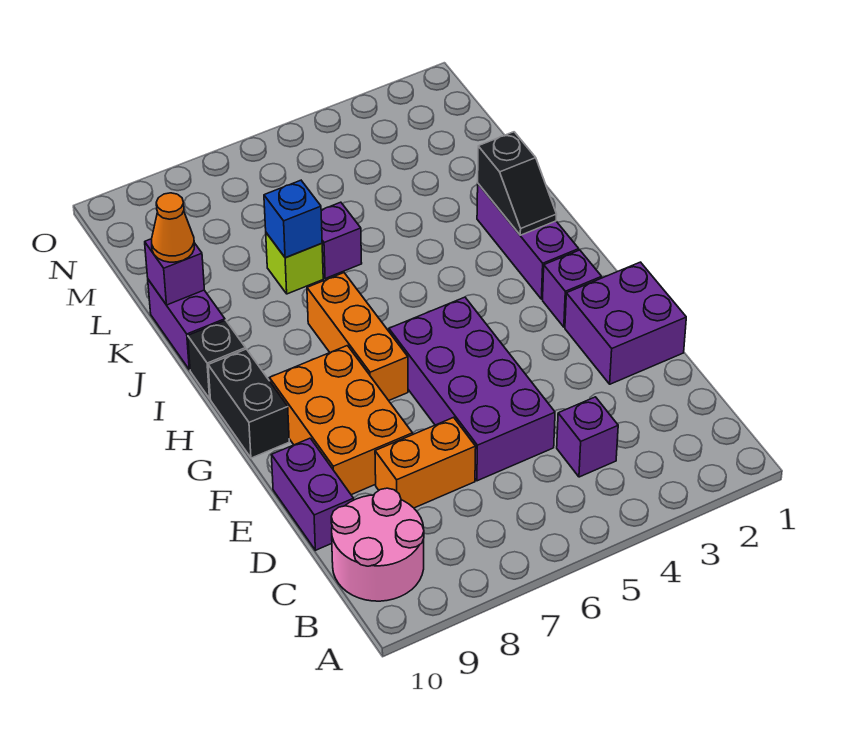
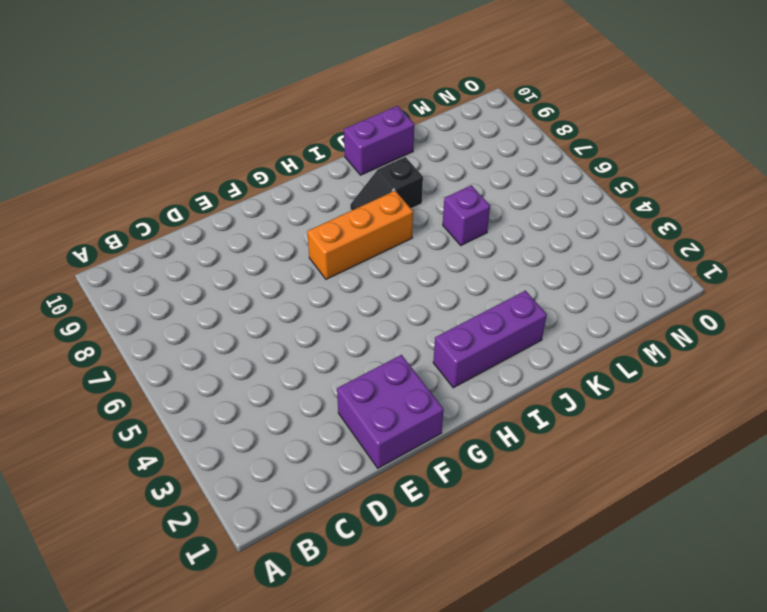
black 1x2 slope [350,157,423,211] -> black 1x2 slope moved to [478,132,557,235]
none -> pink 2x2 round brick [331,488,424,601]
none -> purple 1x1 brick [557,397,618,477]
none -> purple 2x4 brick [389,297,555,481]

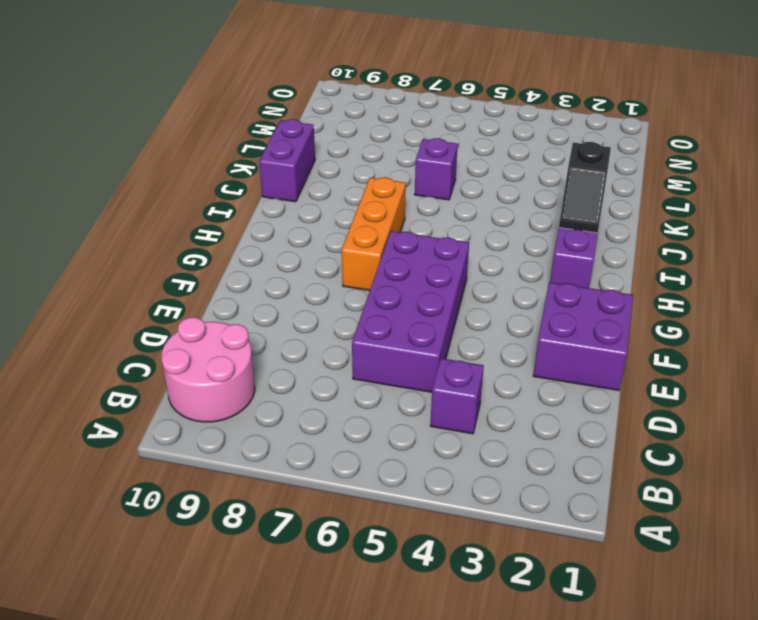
none -> orange 1x2 brick [375,417,476,508]
none -> purple 1x2 brick [271,438,354,550]
none -> orange 2x3 brick [269,346,413,495]

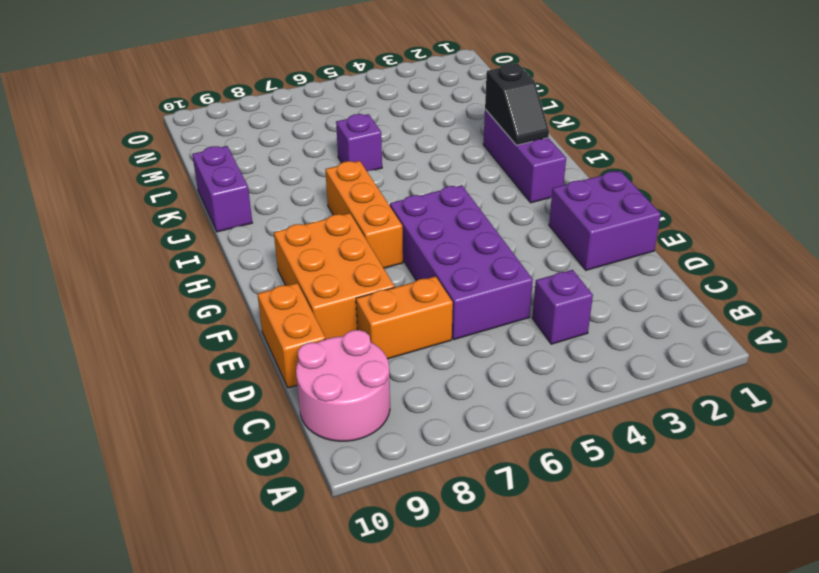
orange 1x2 brick [257,283,326,388] -> purple 1x2 brick [271,438,354,550]
none -> purple 1x1 brick [543,250,602,327]
none -> black 1x2 brick [208,349,289,458]
none -> black 1x1 brick [188,320,246,399]

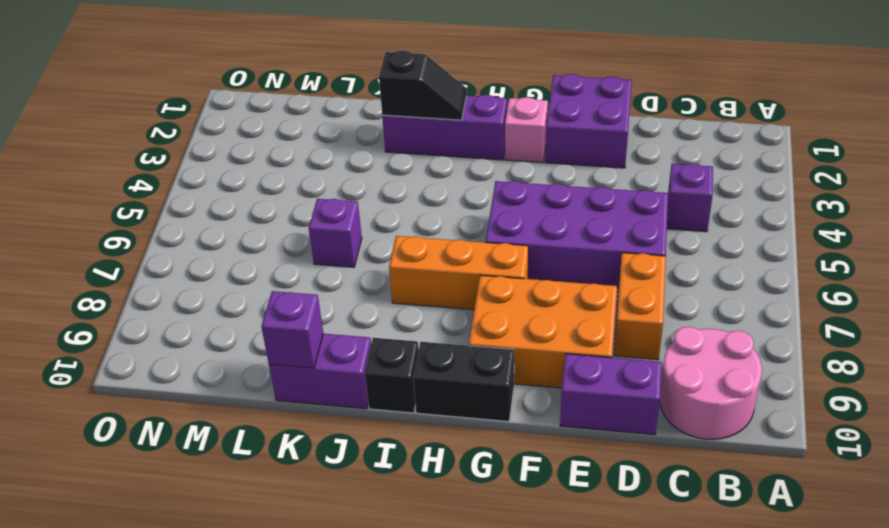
pink 1x1 brick [505,97,548,163] -> purple 1x1 brick [543,250,602,327]
none -> lime 1x1 brick [266,233,323,294]
none -> blue 1x1 brick [264,180,322,258]
none -> orange 1x1 cone [152,193,194,262]

